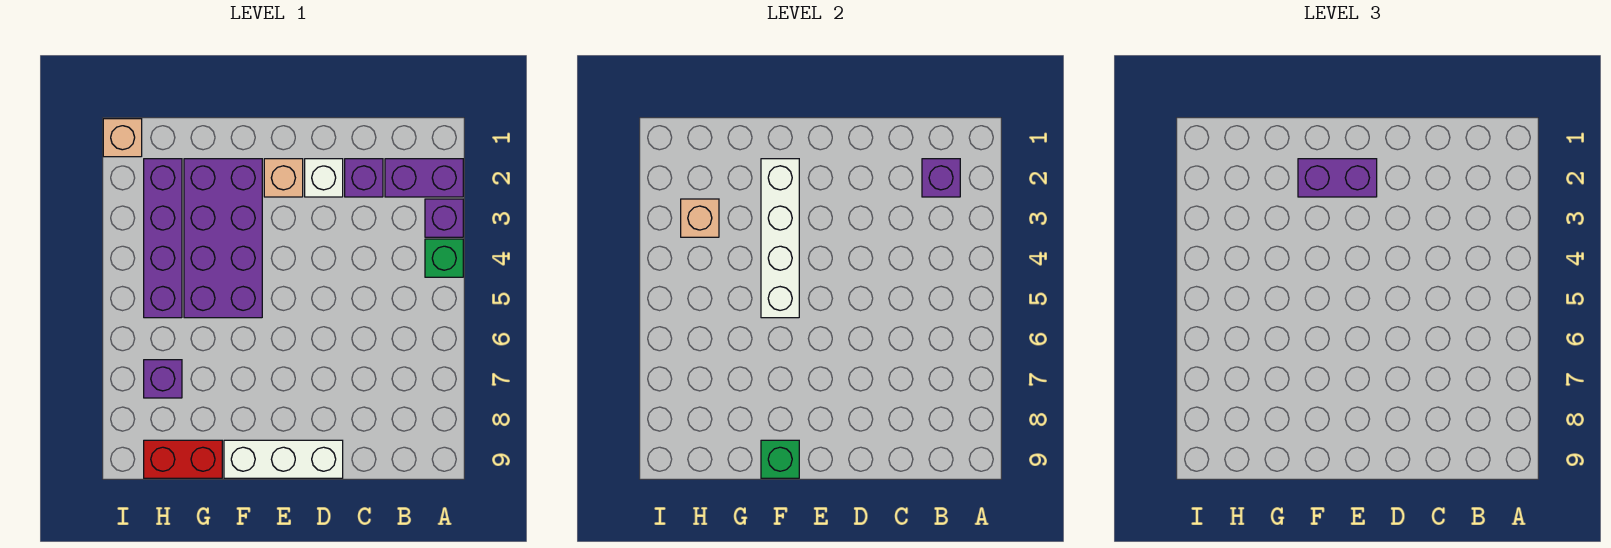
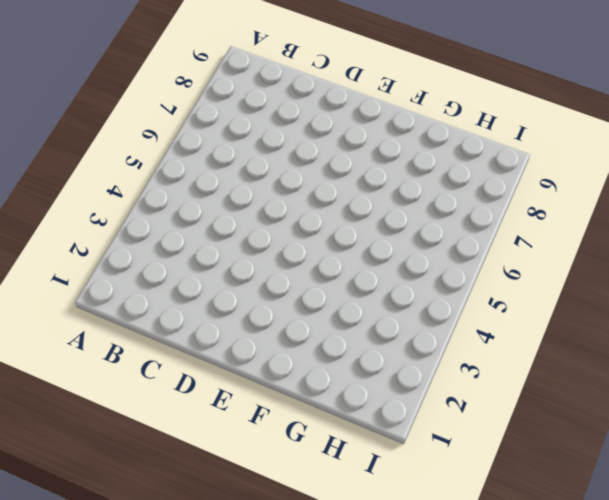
none -> purple 1x2 brick [385,159,463,197]
none -> purple 1x1 brick [425,199,463,237]
none -> green 1x1 brick [425,239,463,277]

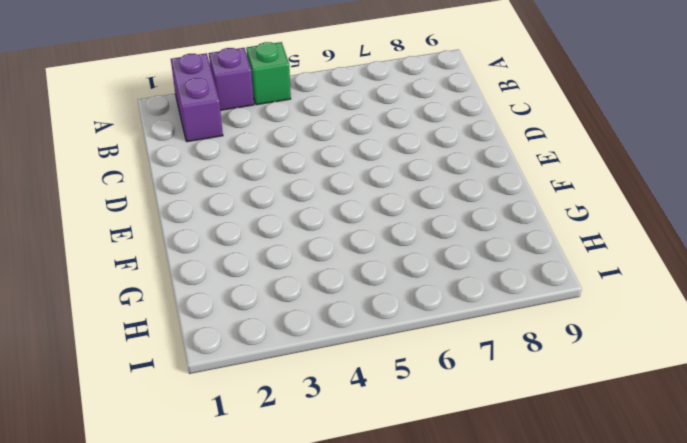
none -> purple 1x1 brick [345,159,383,197]
none -> white 1x1 brick [305,159,343,197]
none -> white 1x3 brick [224,440,343,478]

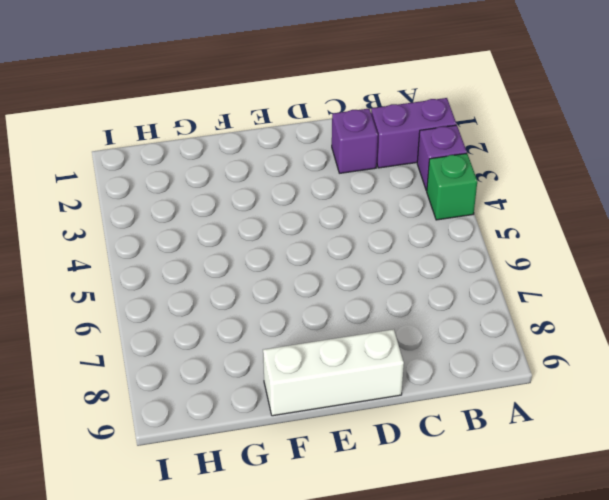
none -> white 1x1 brick [305,159,343,197]
none -> tan 1x1 brick [264,159,303,197]
none -> purple 2x4 brick [184,159,262,318]

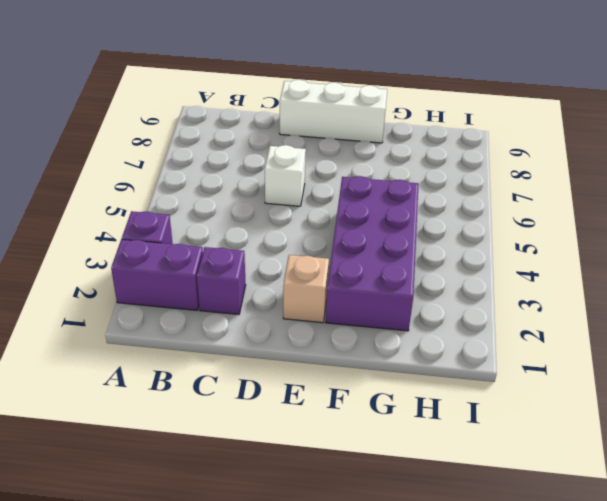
white 1x1 brick [265,145,306,206] -> white 1x1 brick moved to [305,159,343,197]
none -> green 1x1 brick [425,239,463,277]
none -> red 1x2 brick [144,440,222,478]
none -> purple 1x4 brick [144,159,182,318]

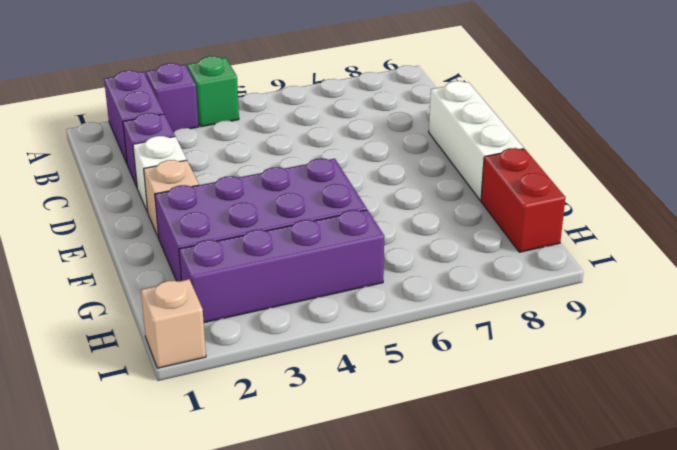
none -> purple 1x1 brick [144,360,182,398]
none -> purple 1x1 brick [922,159,960,197]
none -> white 1x4 brick [761,159,799,318]

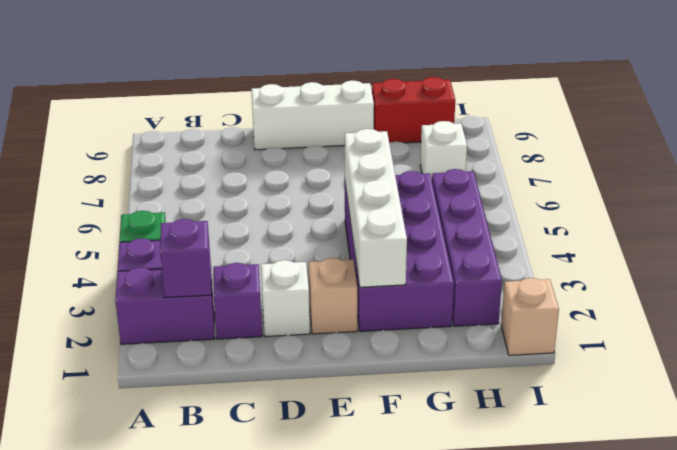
white 1x1 brick [420,121,467,179] -> purple 1x1 brick [144,360,182,398]
none -> green 1x1 brick [761,440,799,478]
none -> tan 1x1 brick [681,199,719,237]
none -> purple 1x2 brick [1298,159,1377,197]

